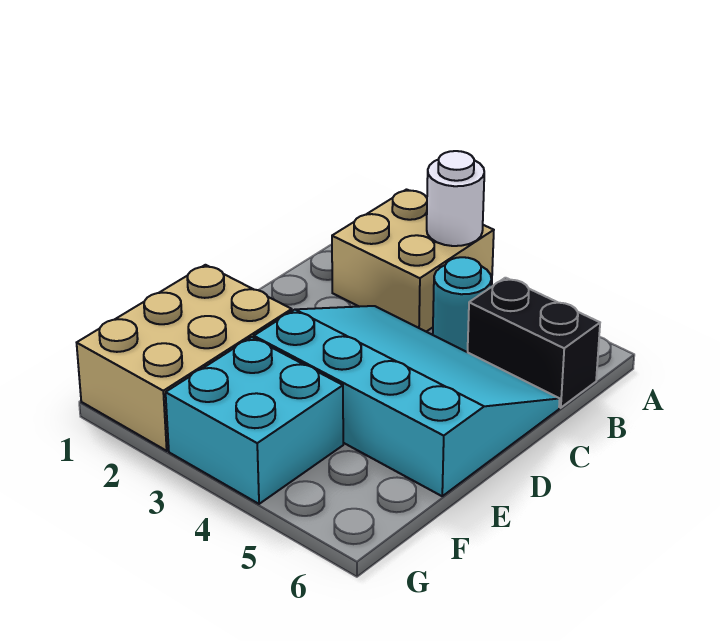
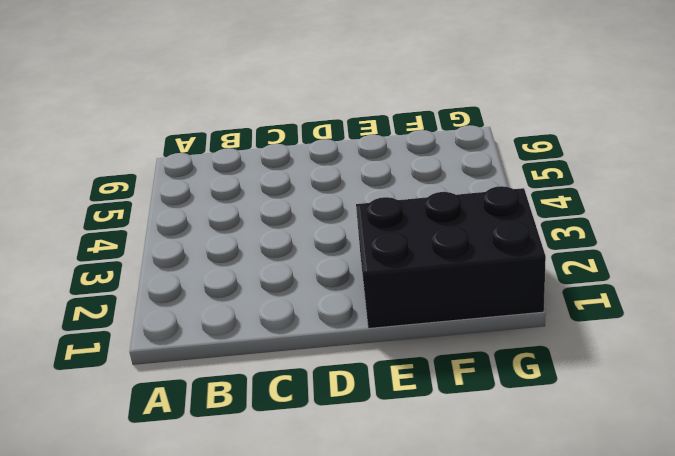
black 2x3 brick [356,186,546,329] -> tan 2x3 brick [77,265,292,451]
none -> tan 2x2 brick [332,190,494,332]
none -> cyan 1x1 round brick [433,257,491,352]

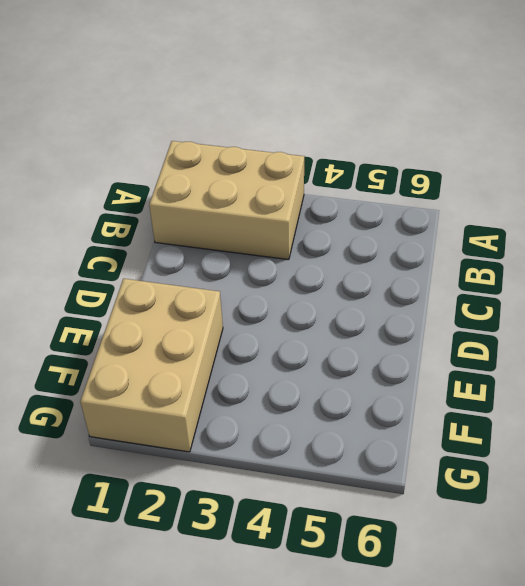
tan 2x3 brick [149,141,304,260] -> tan 2x2 brick [332,190,494,332]
none -> cyan 1x1 round brick [433,257,491,352]
none -> black 1x2 brick [468,278,600,408]

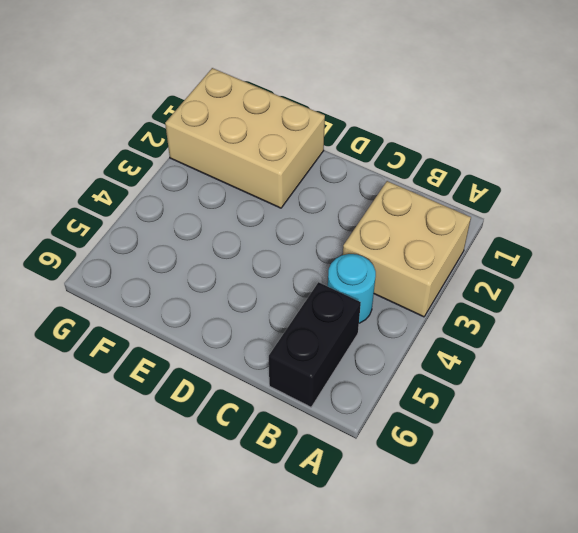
none -> cyan 3x4 slope [254,306,560,496]
none -> cyan 2x2 brick [166,337,343,504]

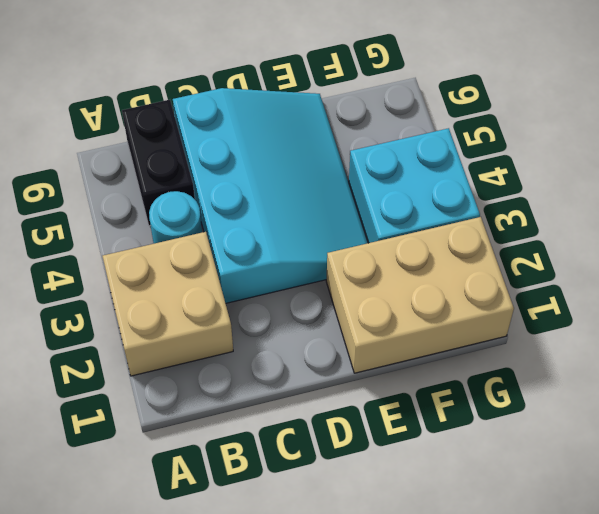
cyan 3x4 slope [173,88,368,303] -> cyan 3x4 slope turned to [254,306,560,496]
none -> white 1x1 round brick [427,151,484,246]

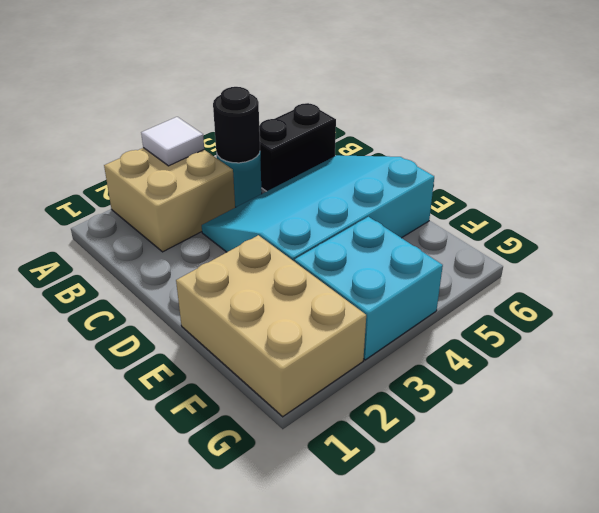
white 1x1 tile [141,117,204,166] -> white 1x1 round brick [427,151,484,246]
black 1x1 round brick [213,87,260,163] -> none

